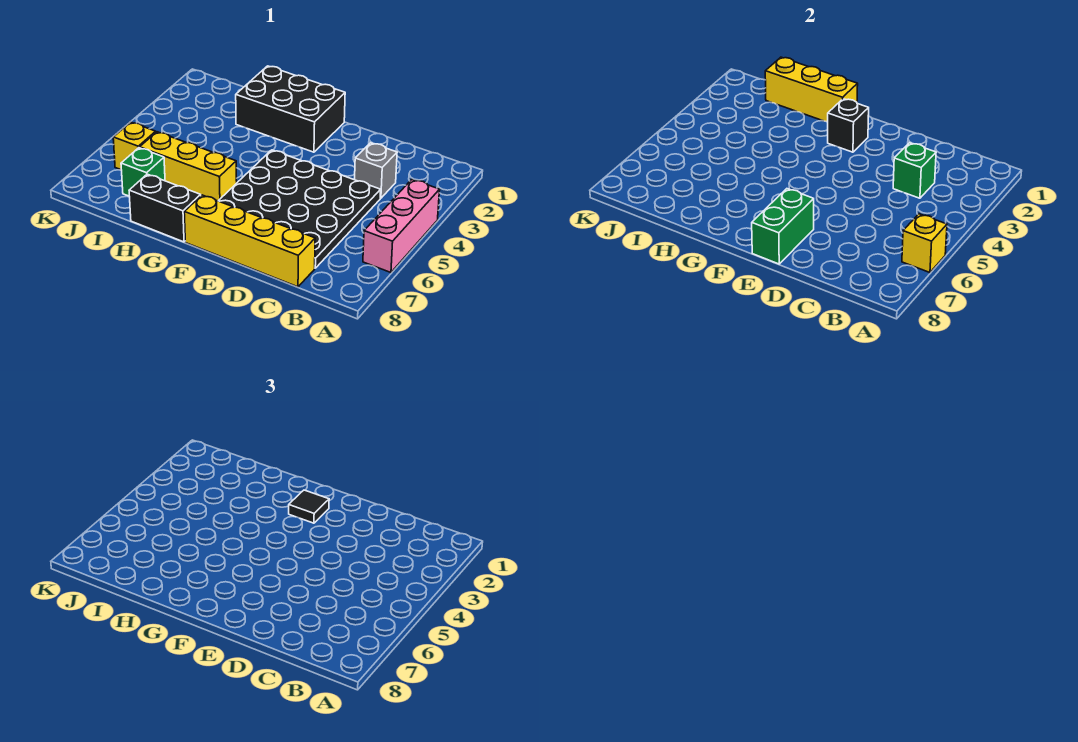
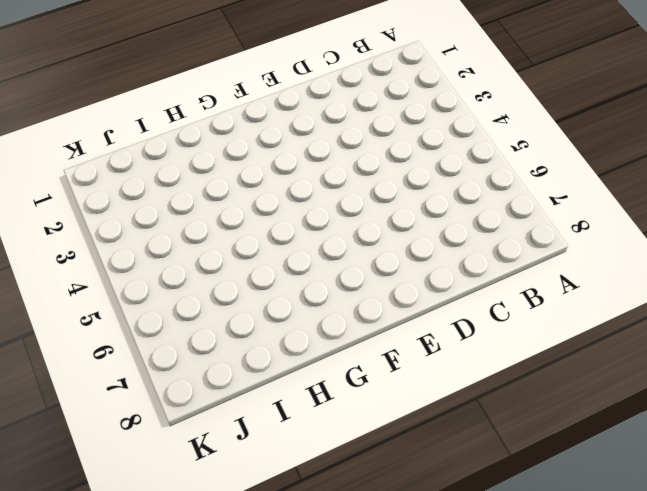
none -> pink 1x3 brick [363,180,440,273]
none -> grey 1x1 brick [354,143,397,198]
none -> black 4x4 plate [219,150,381,268]

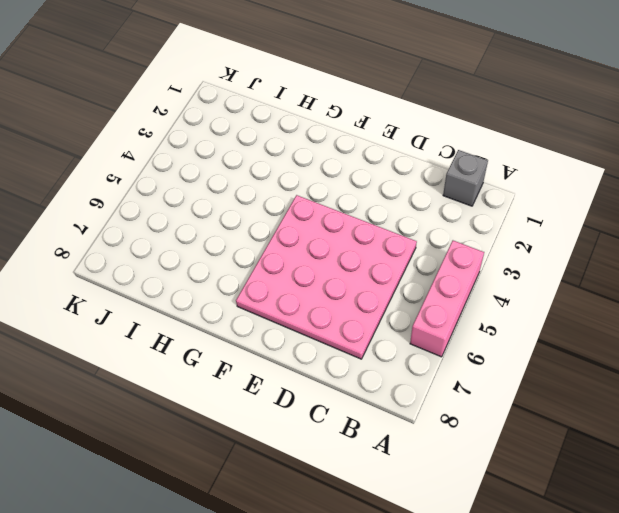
grey 1x1 brick [443,150,488,206] -> grey 1x1 brick moved to [354,143,397,198]
pink 4x4 plate [236,195,417,359] -> black 4x4 plate [219,150,381,268]
none -> yellow 1x4 brick [184,195,315,287]
none -> black 2x3 brick [236,66,345,152]
none -> yellow 1x3 brick [140,132,237,201]

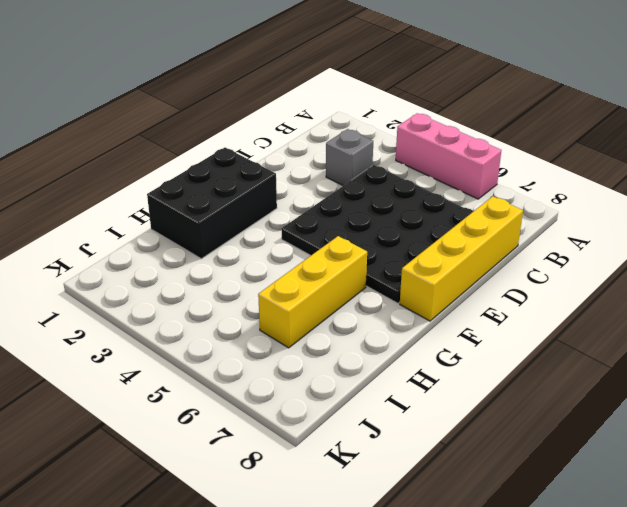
none -> black 1x2 brick [129,174,201,242]
none -> green 1x1 brick [121,148,165,196]
none -> yellow 1x1 brick [113,122,156,170]

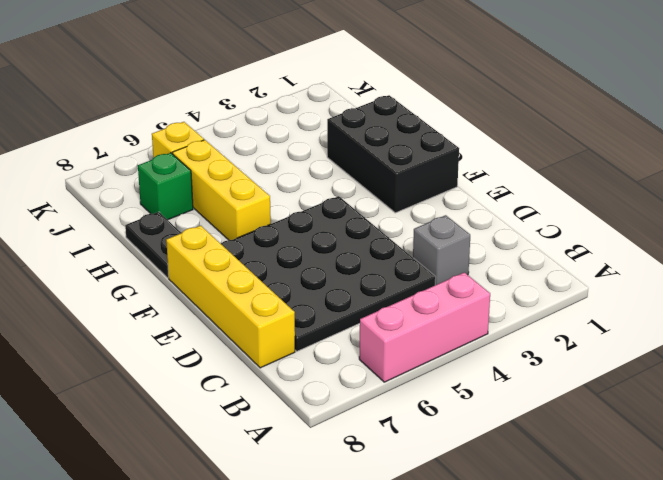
black 1x2 plate [125,212,181,278] -> black 1x2 brick [129,174,201,242]
none -> yellow 1x1 brick [902,214,947,273]
none -> green 1x1 brick [893,143,936,198]
none -> green 1x2 brick [752,189,814,264]

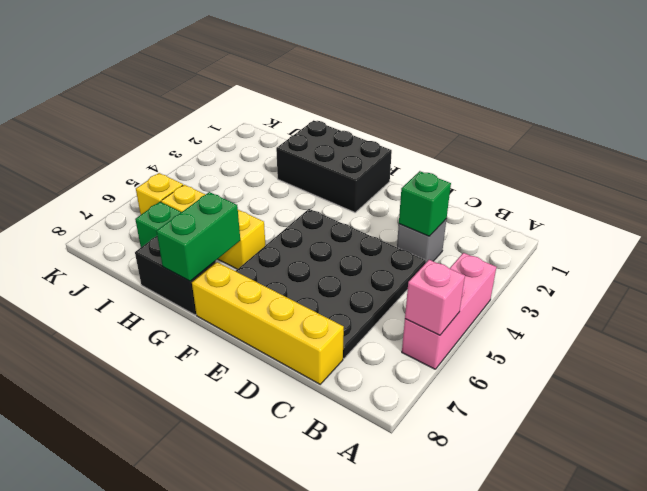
pink 1x1 brick [405,260,465,335] -> yellow 1x1 brick [902,214,947,273]
green 1x2 brick [156,192,240,281] -> green 1x2 brick moved to [752,189,814,264]
none -> black 1x1 brick [828,99,869,152]
none -> yellow 1x3 brick [765,57,858,122]
none -> black 1x1 tile [289,490,329,523]

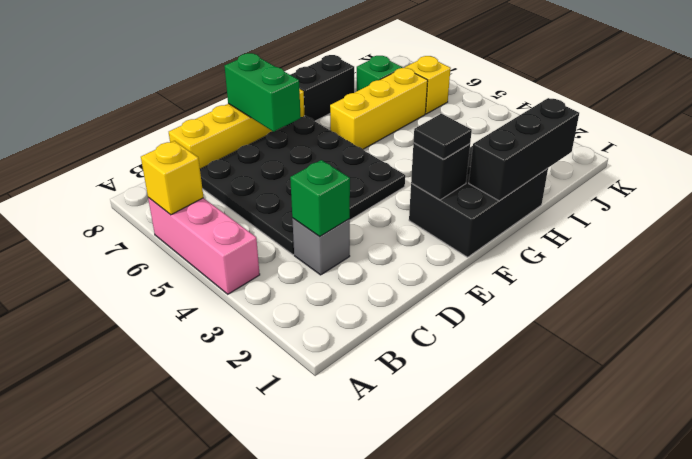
black 1x3 brick [469,98,579,201] -> yellow 1x3 brick [765,57,858,122]

